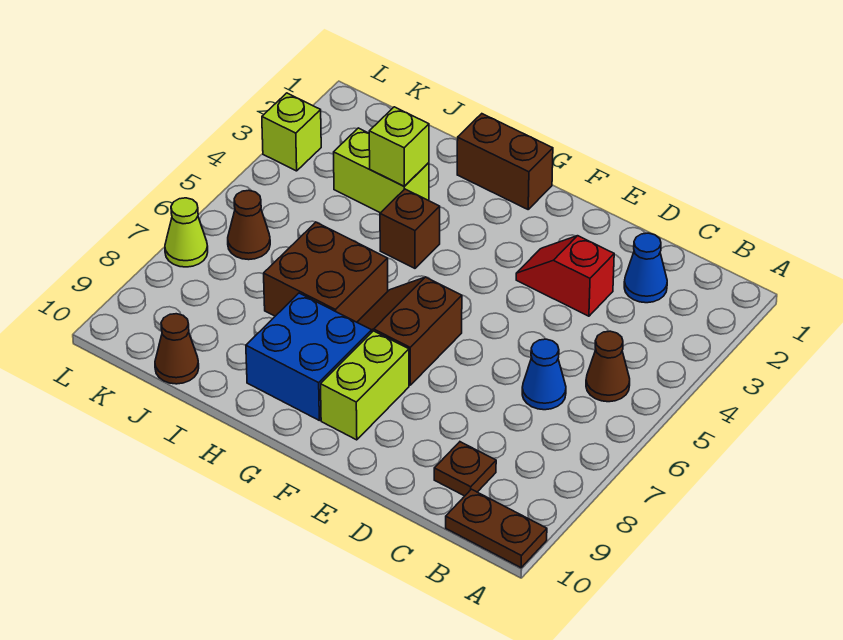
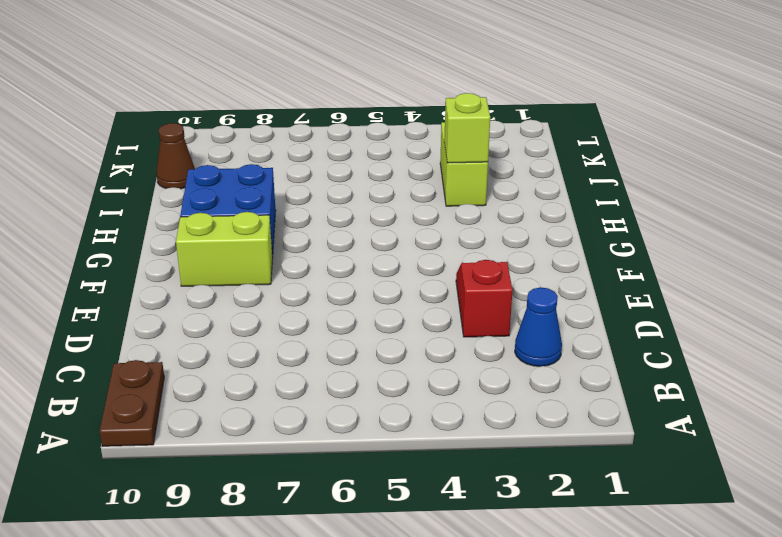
none -> brown 1x1 cone [586,331,630,402]
none -> blue 1x1 cone [522,339,566,410]
none -> brown 1x1 plate [434,442,496,496]

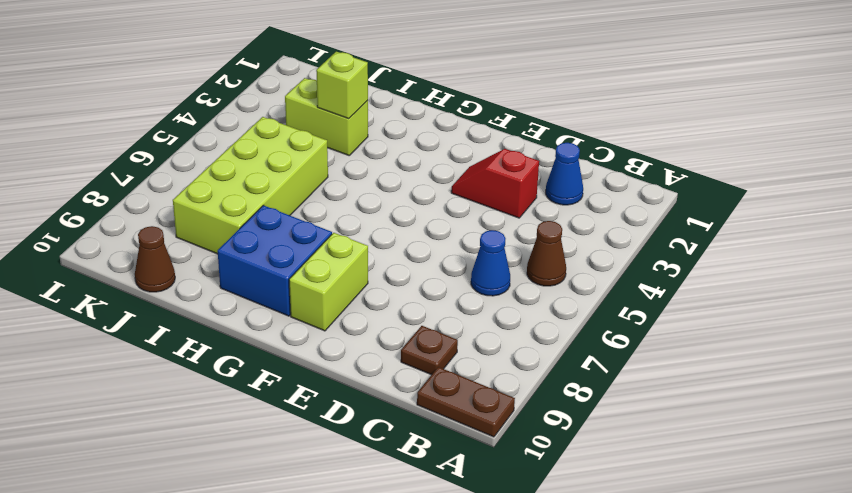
lime 2x4 brick [173,117,328,254] -> brown 2x2 brick [264,222,388,322]
none -> brown 2x2 slope [357,277,462,385]
none -> brown 1x2 brick [457,114,553,209]
none -> brown 1x1 brick [380,189,440,268]

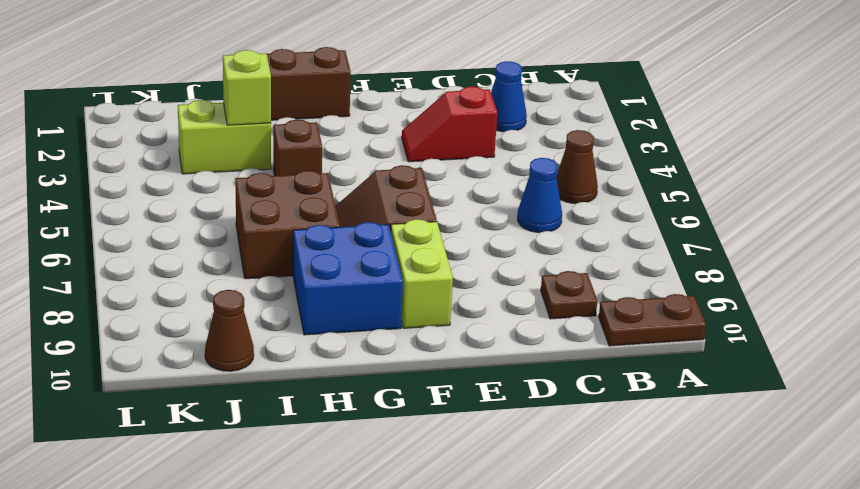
none -> brown 1x1 cone [228,190,270,260]
none -> lime 1x1 brick [262,93,321,171]
none -> lime 1x1 cone [165,198,208,267]

